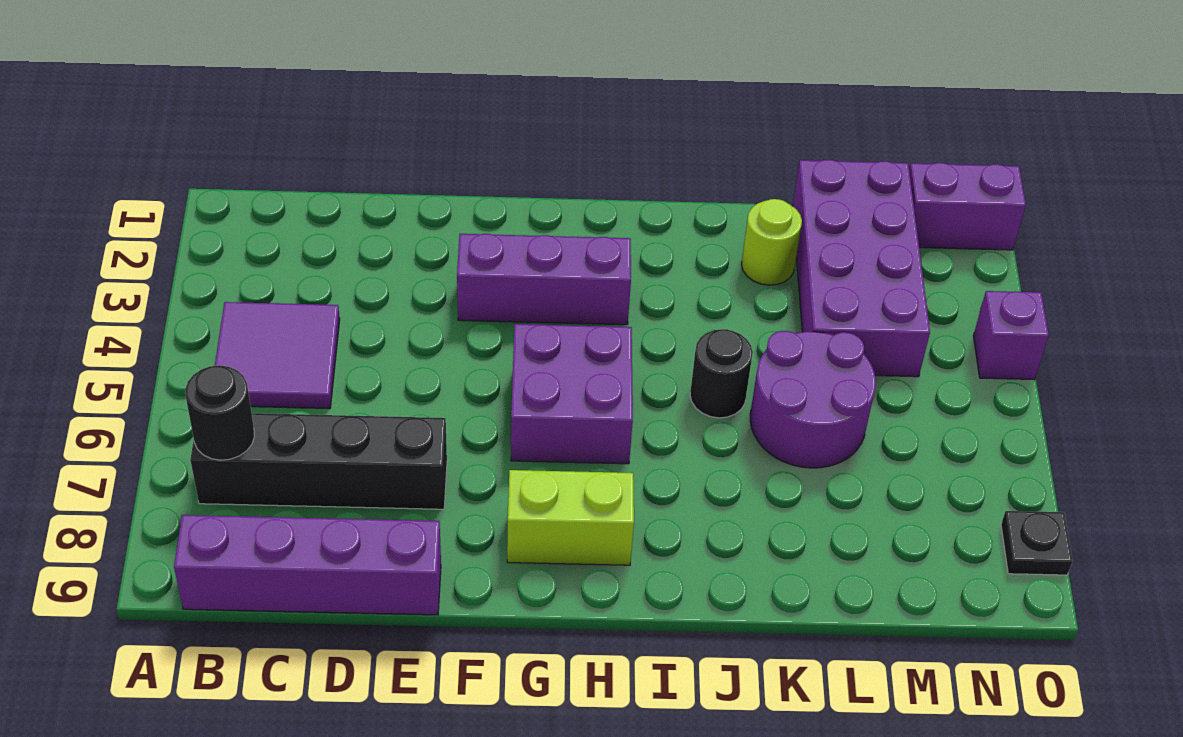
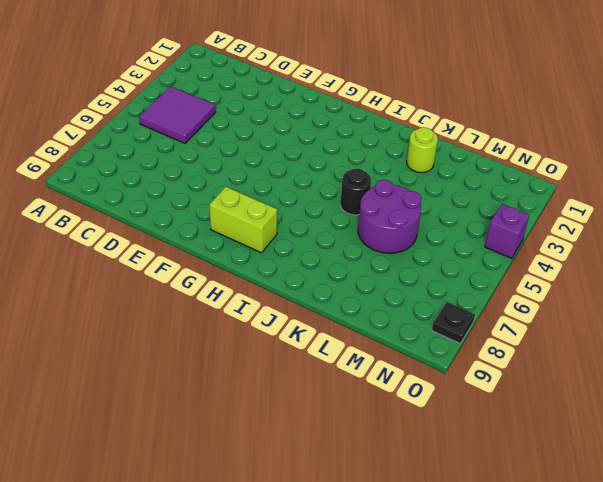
none -> black 1x4 brick [190,413,447,509]
none -> purple 1x4 brick [174,515,441,615]
none -> purple 1x3 brick [457,234,631,325]

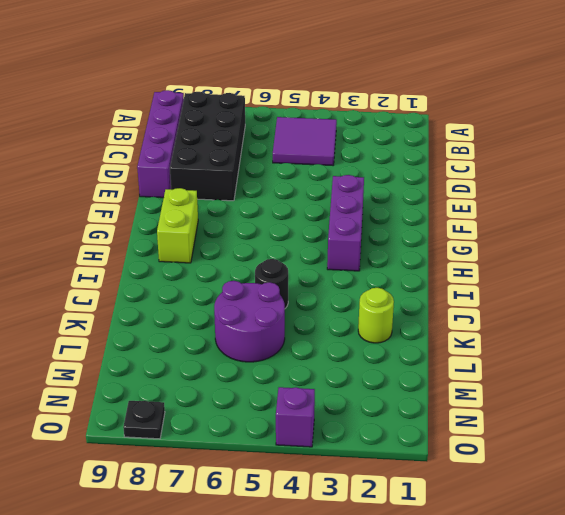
black 2x4 brick [170,92,245,201] -> black 1x4 brick [190,413,447,509]
none -> purple 2x2 brick [511,324,633,464]
none -> purple 2x4 brick [792,160,930,377]
none -> purple 1x2 brick [909,163,1026,250]

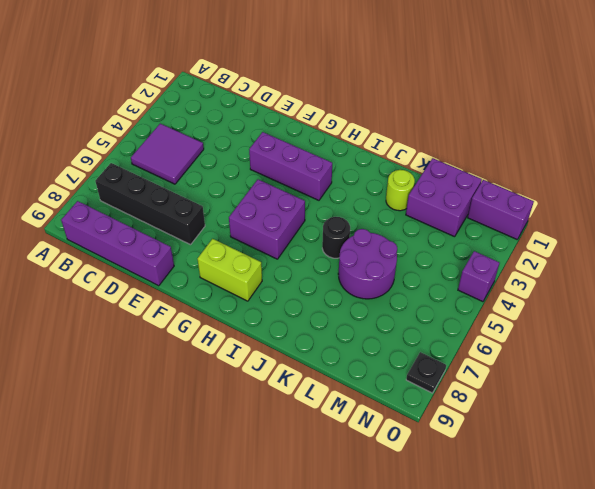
purple 2x2 brick [406,158,482,237] -> purple 2x4 brick [792,160,930,377]
none -> black 1x1 round brick [185,365,254,460]

